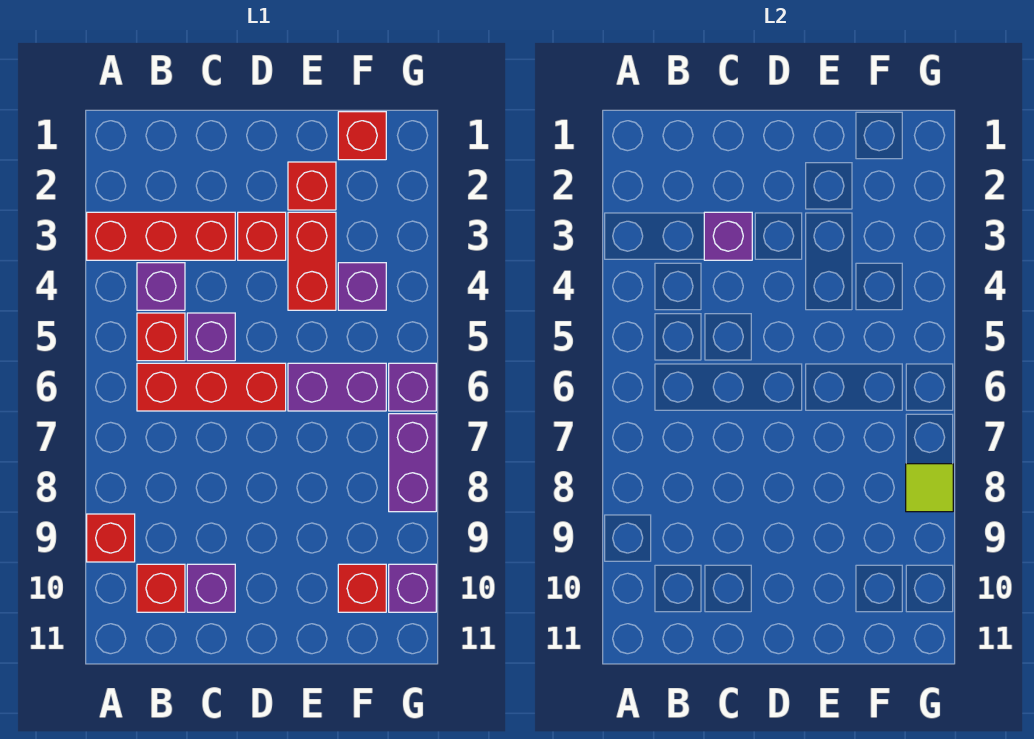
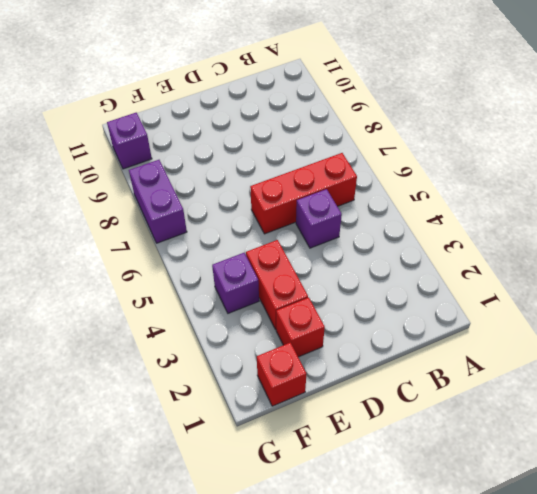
none -> red 1x3 brick [87,212,235,260]
none -> red 1x1 brick [87,514,135,562]
none -> purple 1x1 brick [137,263,185,310]

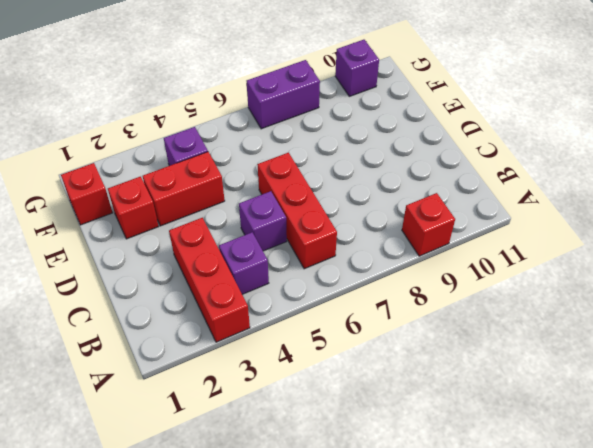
none -> red 1x1 brick [137,313,185,361]
none -> red 1x1 brick [137,564,185,612]
none -> purple 1x1 brick [187,564,235,612]

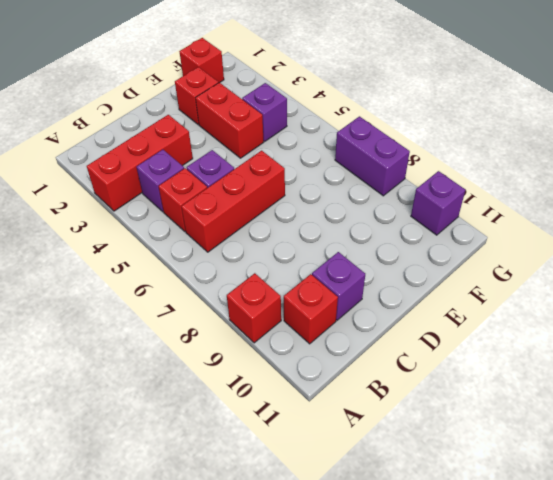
none -> red 1x1 brick [238,212,286,260]
none -> purple 1x2 brick [288,363,386,411]
none -> red 1x1 brick [338,564,386,612]

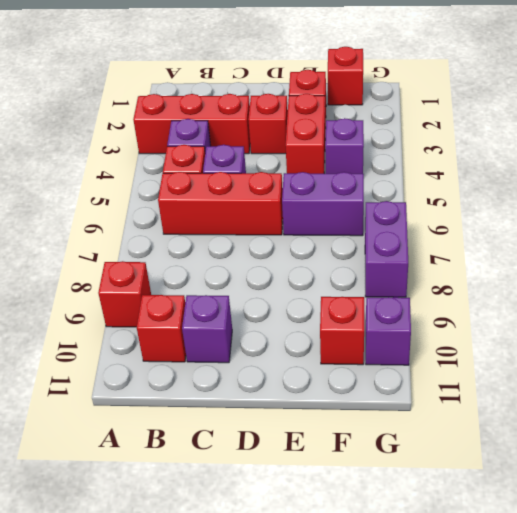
none -> purple 1x1 brick [389,363,436,411]
none -> purple 1x1 brick [704,212,752,260]
none -> lime 1x1 tile [906,464,953,512]

